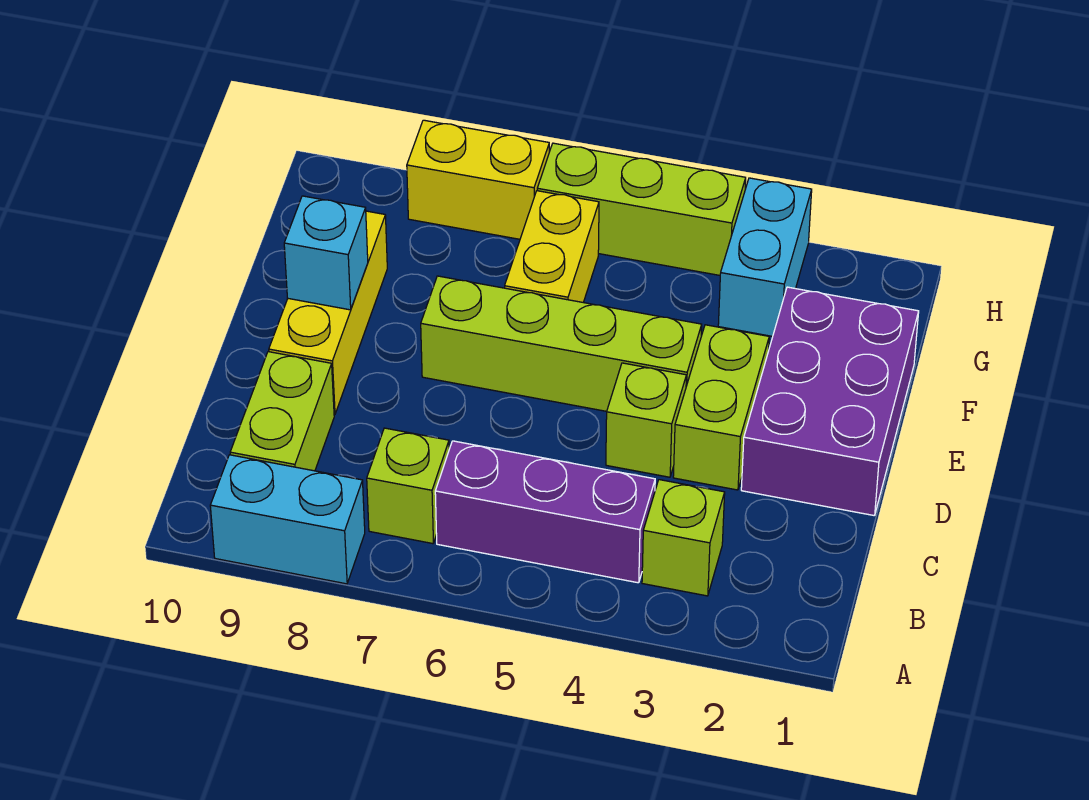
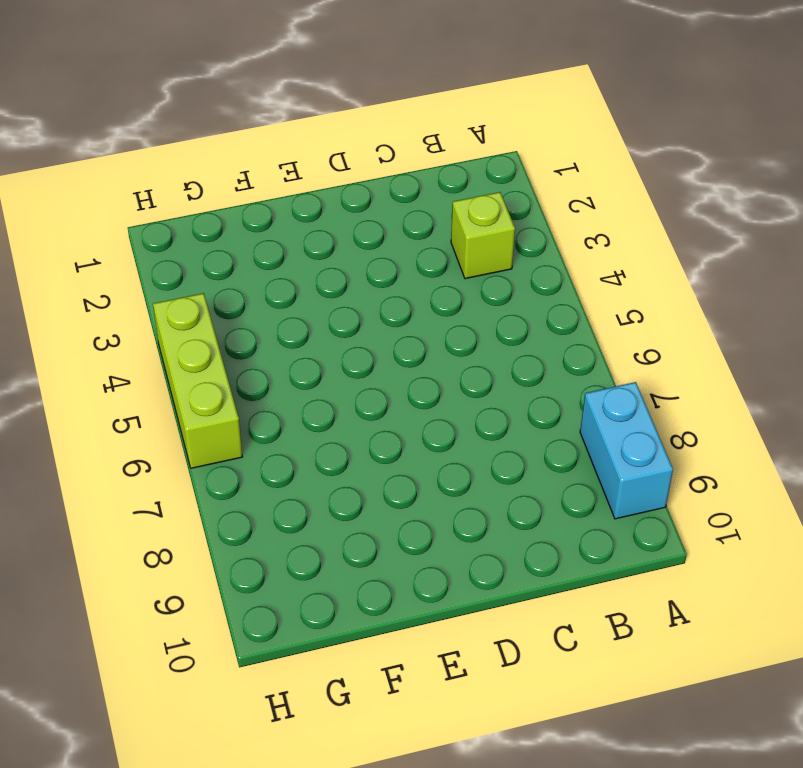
none -> purple 1x3 brick [435,441,655,583]
none -> lime 1x1 brick [367,428,449,544]
none -> lime 1x2 brick [230,352,334,471]

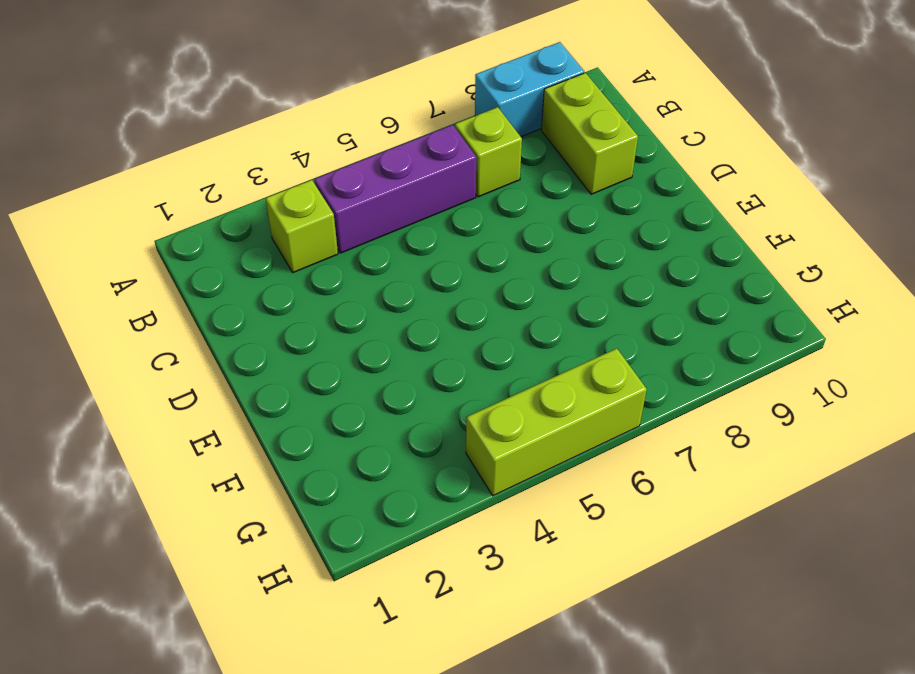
none -> purple 2x3 brick [741,287,919,516]
none -> lime 1x2 brick [673,325,769,490]
none -> lime 1x1 brick [606,363,686,477]

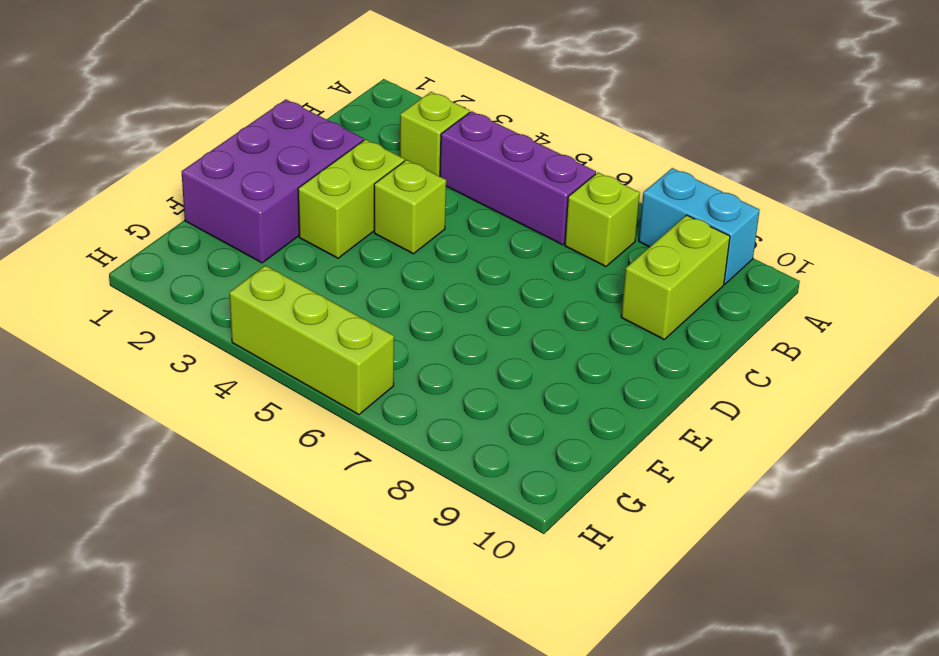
none -> yellow 1x3 brick [269,211,387,415]
none -> lime 1x4 brick [421,276,702,411]
none -> yellow 1x2 brick [505,191,599,302]

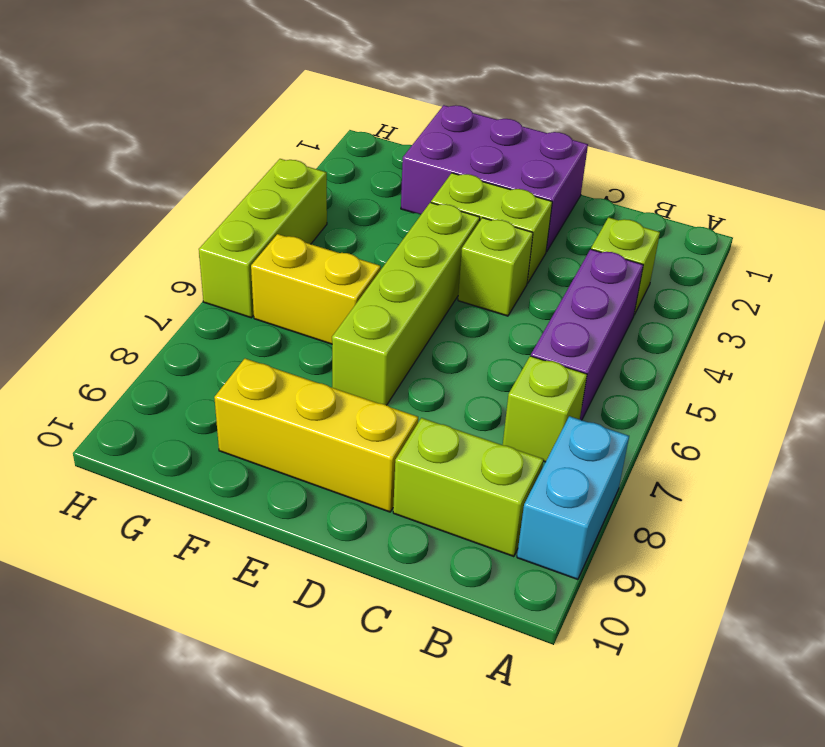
none -> cyan 1x2 brick [718,178,812,336]
none -> yellow 1x2 brick [407,120,549,239]
none -> cyan 1x1 brick [284,196,368,310]

